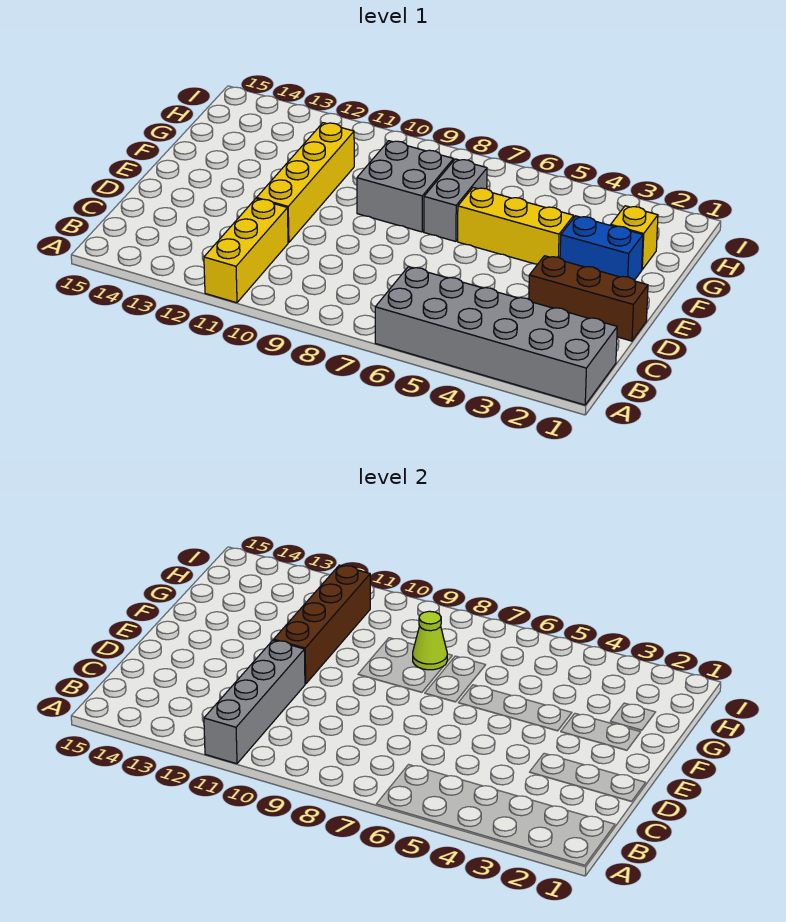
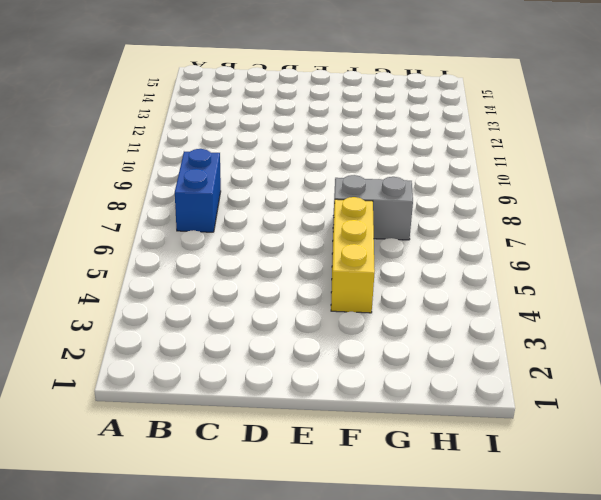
blue 1x2 brick [175,149,221,232] -> blue 1x2 brick moved to [560,216,643,280]
none -> grey 2x6 brick [375,267,617,405]
none -> yellow 1x3 brick [204,199,288,303]
none -> brown 1x3 brick [529,256,648,341]

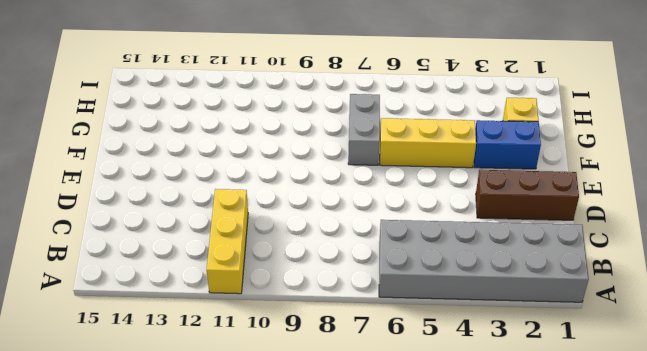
none -> yellow 1x4 brick [257,123,354,243]
none -> grey 2x2 brick [357,141,454,232]
none -> grey 1x4 brick [204,640,305,764]

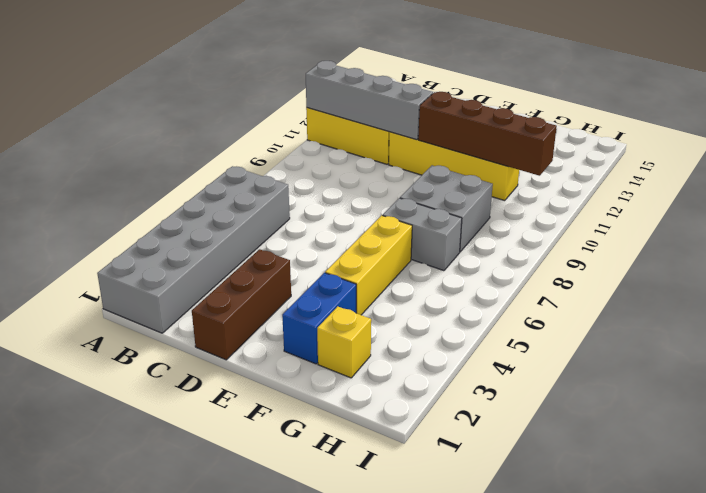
none -> lime 1x1 cone [413,611,447,670]

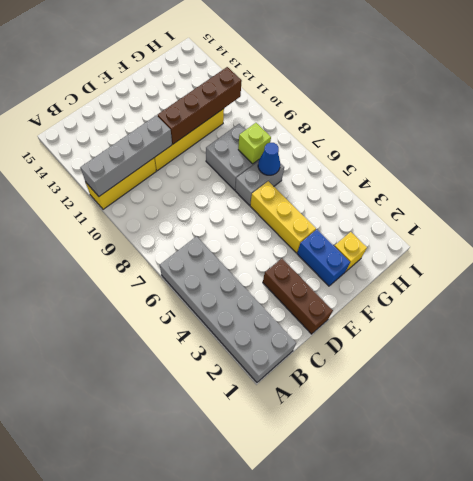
blue 1x1 cone [258,143,280,175] -> none
lime 1x1 brick [238,123,271,164] -> lime 1x1 cone [413,611,447,670]

